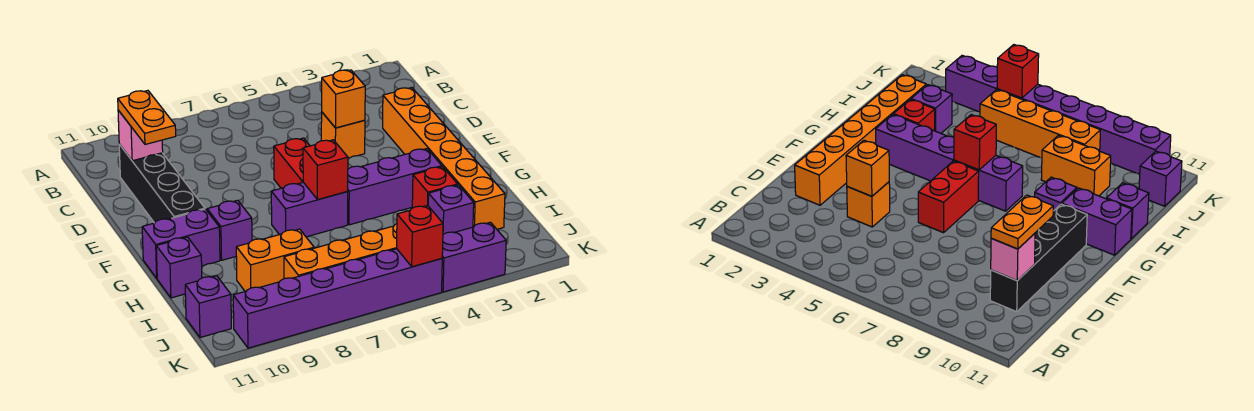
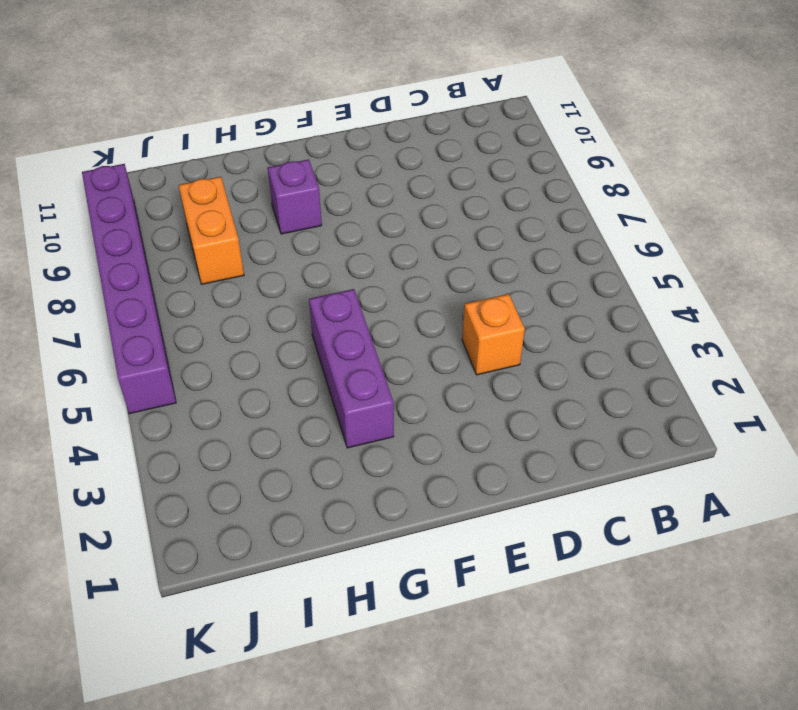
none -> black 1x4 brick [119,144,205,223]
none -> orange 1x6 brick [383,88,505,229]
none -> red 1x2 brick [274,138,310,188]

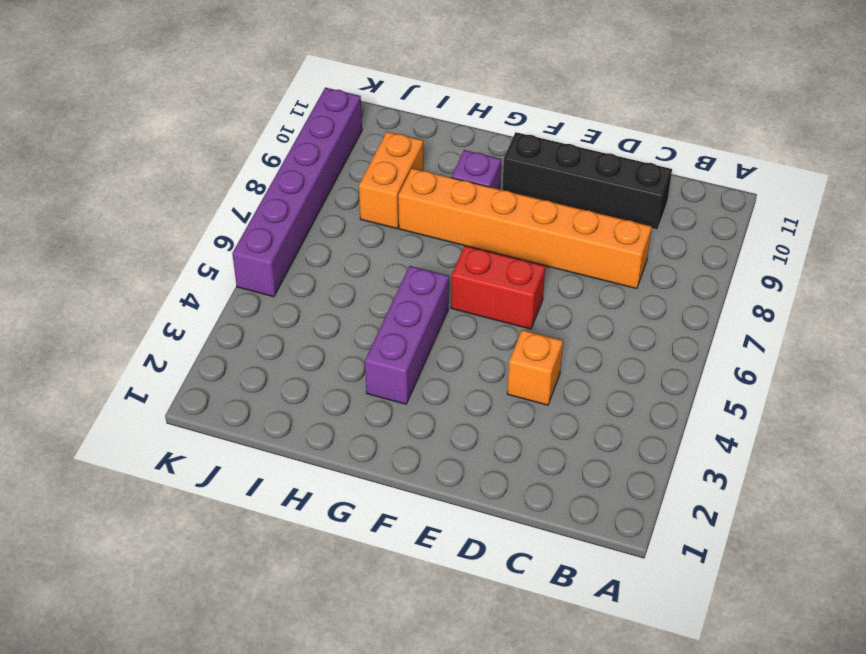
orange 1x6 brick [398,168,652,289] -> orange 1x6 brick moved to [383,88,505,229]
none -> purple 1x2 brick [271,182,348,237]
none -> purple 1x2 brick [142,209,220,278]
none -> red 1x1 brick [412,167,458,208]

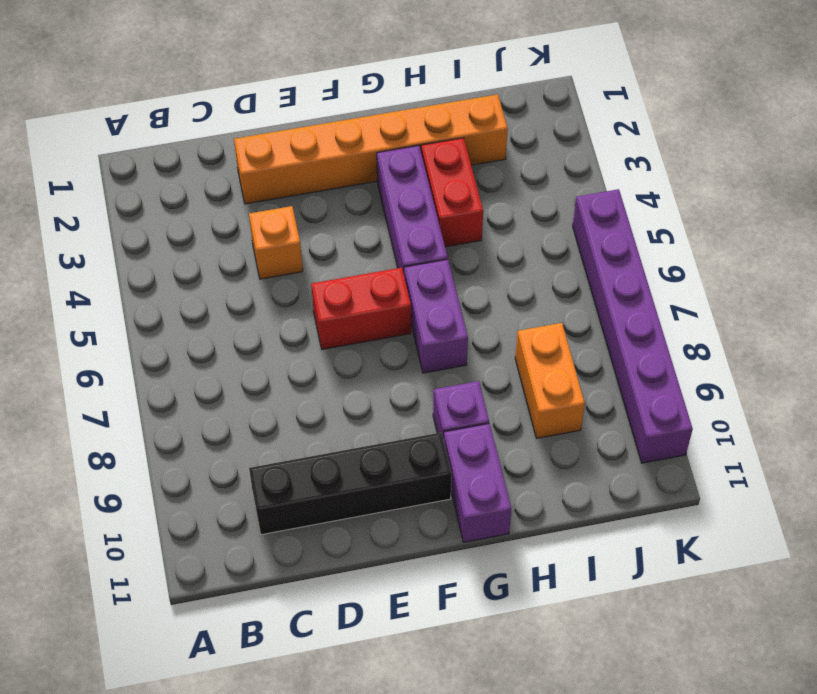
red 1x2 brick [421,138,483,247] -> red 1x1 brick [412,167,458,208]
none -> purple 1x1 brick [156,237,202,298]
none -> purple 1x1 brick [428,185,474,234]
none -> orange 1x4 brick [284,224,397,279]

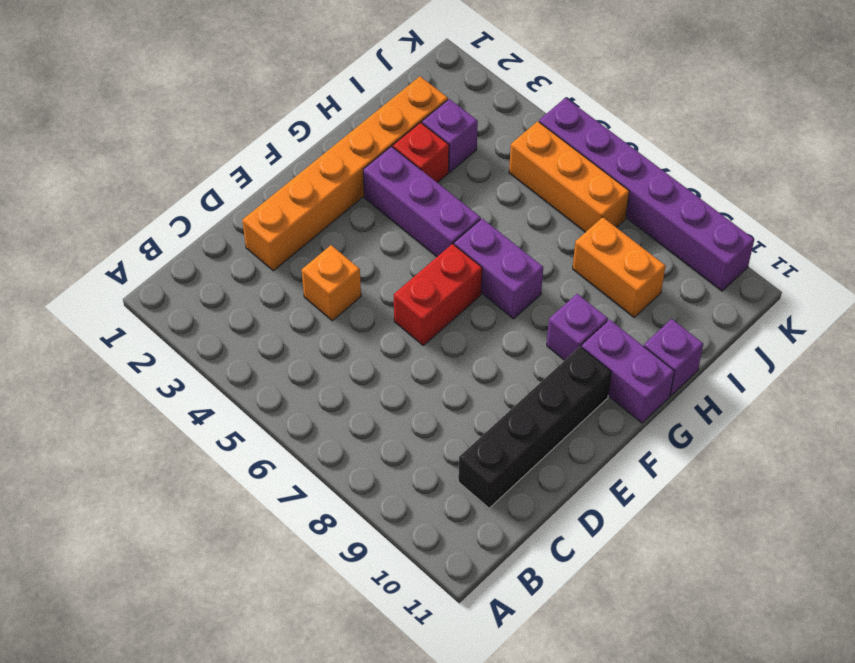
orange 1x3 brick [509,121,629,232] -> orange 1x4 brick [284,224,397,279]
none -> purple 1x1 brick [185,276,231,338]
none -> purple 1x2 brick [442,222,506,292]
none -> pink 1x1 brick [118,110,163,161]

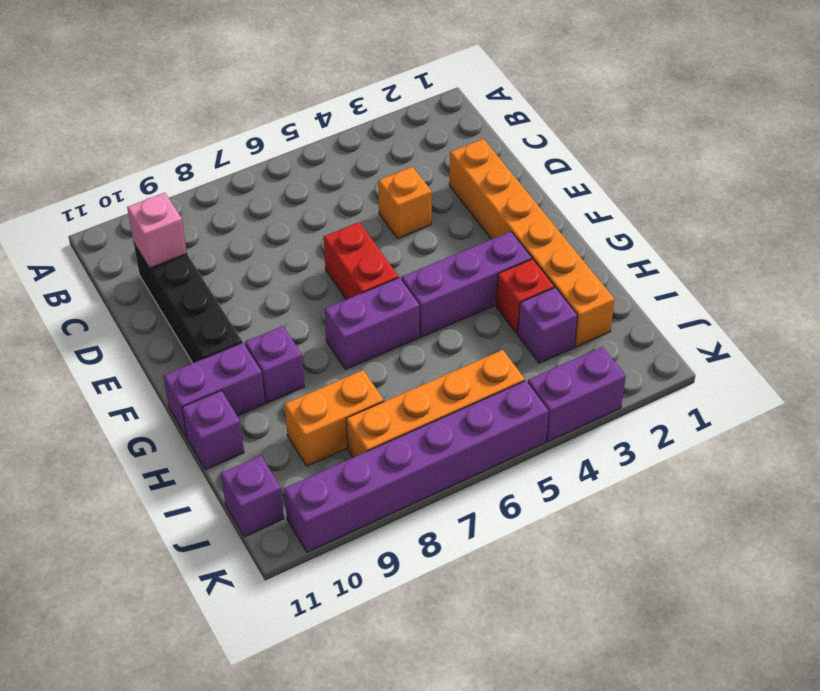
none -> orange 1x1 brick [322,70,365,128]
none -> red 1x1 brick [303,140,348,200]
none -> red 1x1 brick [397,205,443,267]

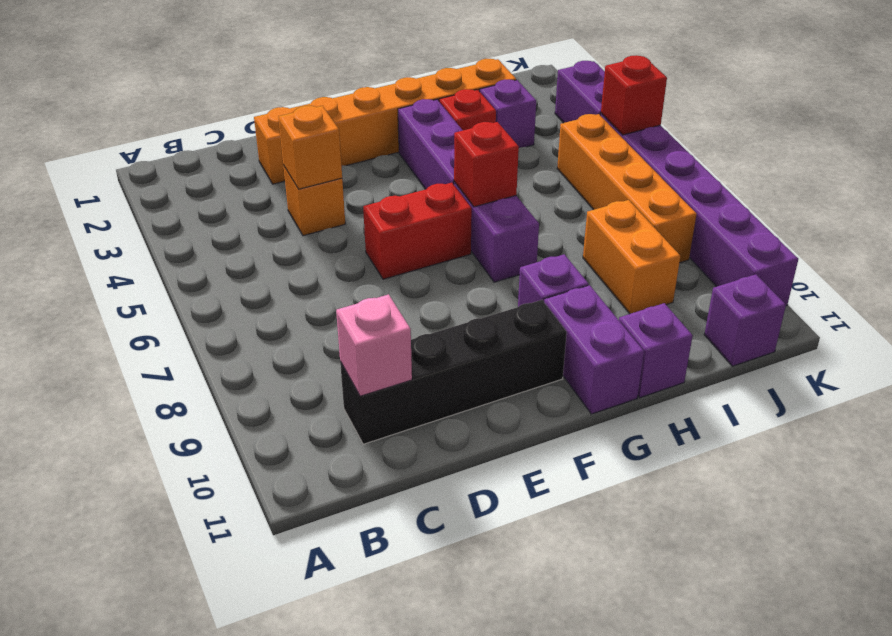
none -> orange 1x2 plate [118,91,176,145]

